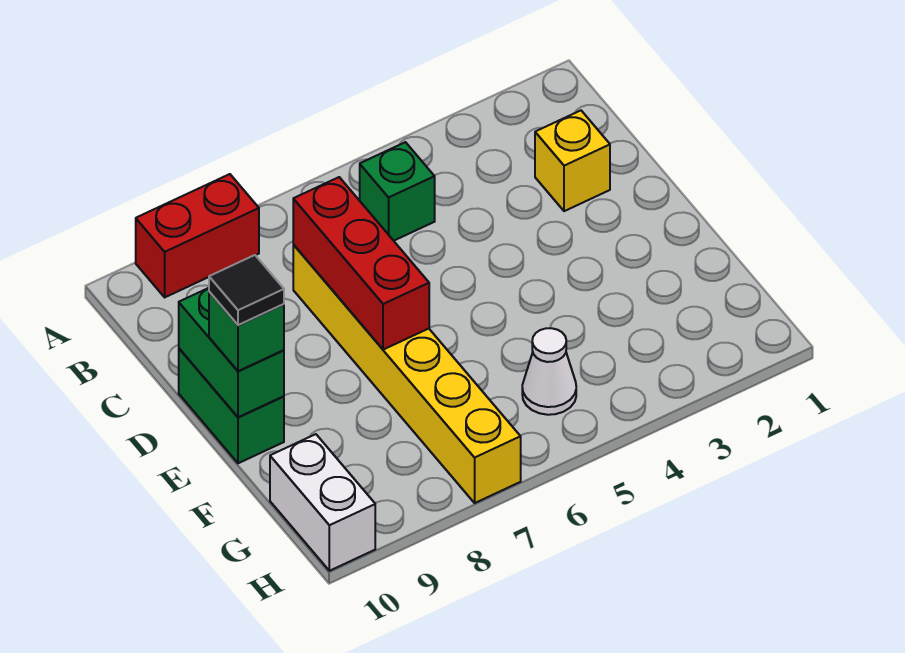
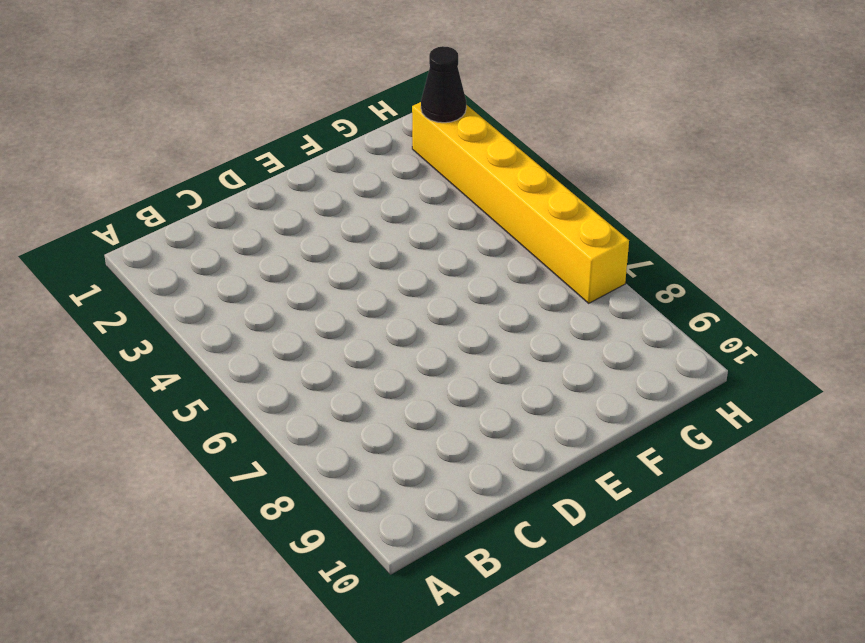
yellow 1x6 brick [412,102,629,303] -> yellow 1x6 brick turned to [293,245,521,503]
black 1x1 cone [421,46,466,123] -> none
none -> red 1x2 brick [136,174,259,297]
none -> green 1x1 brick [360,142,435,241]

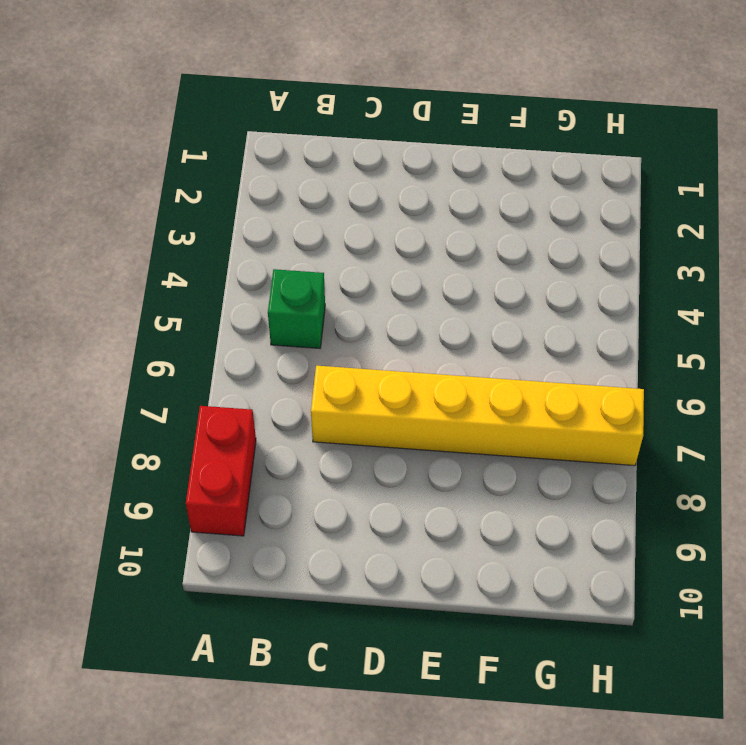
none -> yellow 1x1 brick [535,111,610,211]
none -> green 1x2 brick [179,349,284,463]

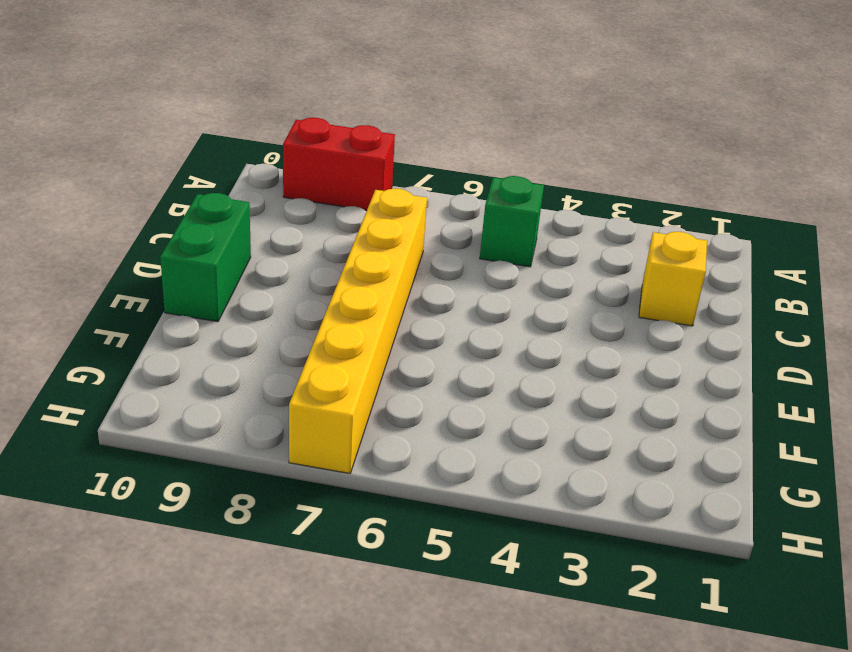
none -> white 1x1 cone [522,328,576,415]
none -> white 1x2 brick [270,434,375,571]

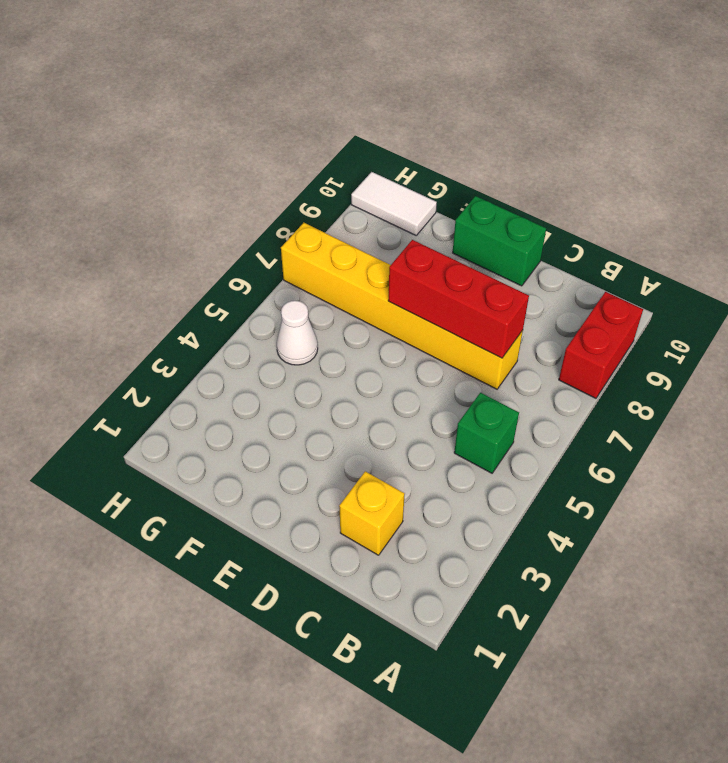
white 1x2 tile [351,172,437,235] -> white 1x2 brick [270,434,375,571]
none -> green 1x2 brick [179,288,284,417]
none -> green 1x1 brick [209,292,284,371]

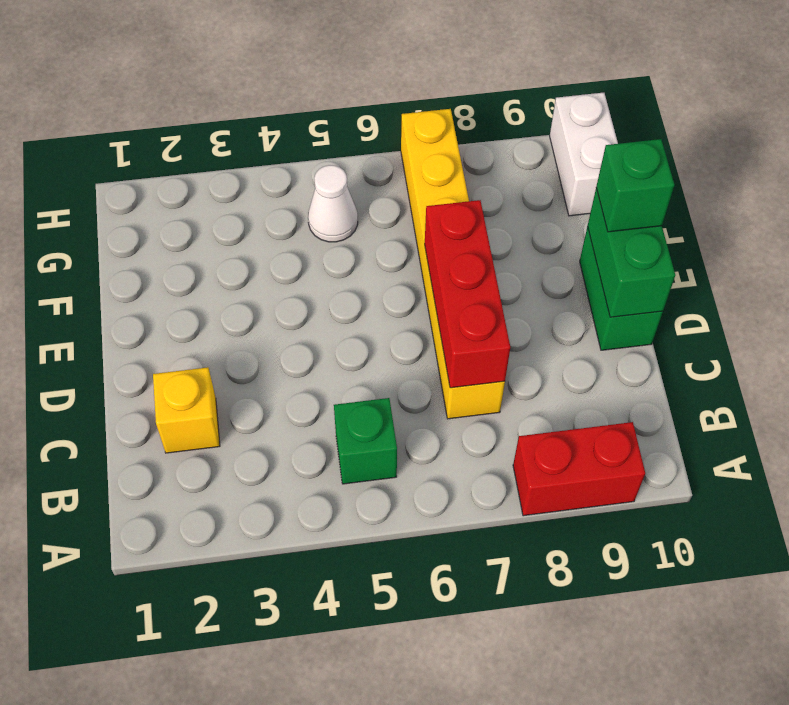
none -> black 1x1 tile [209,255,284,325]

